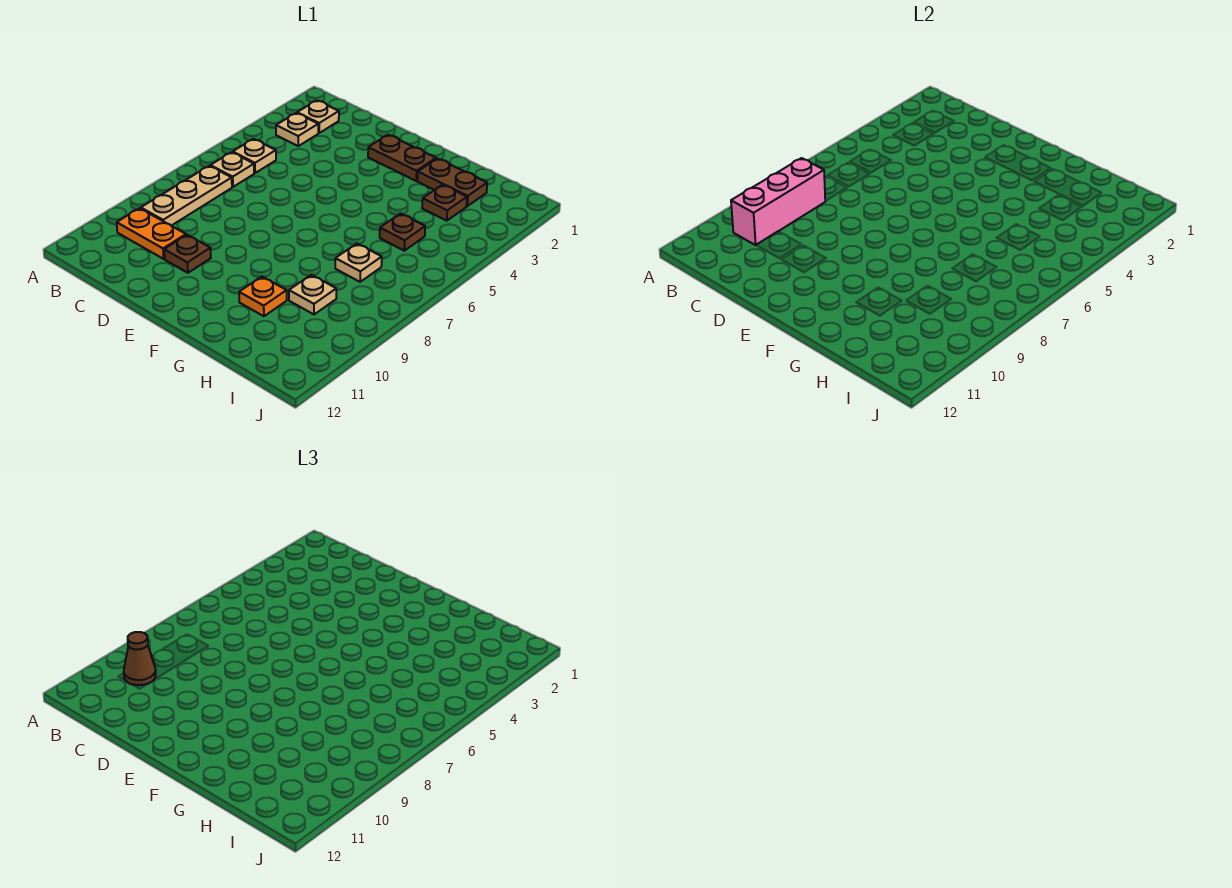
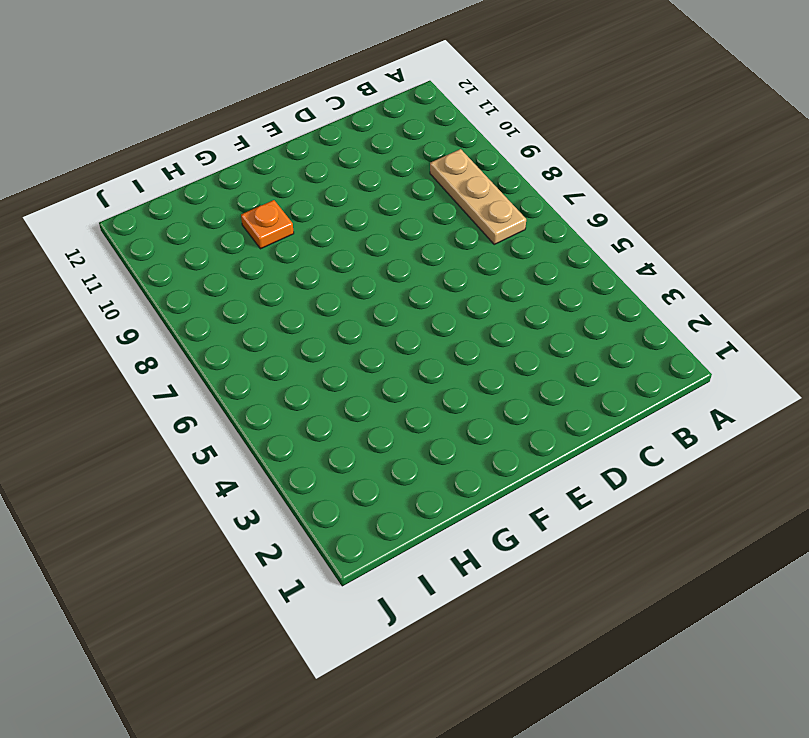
none -> tan 1x1 plate [297,100,339,133]
none -> tan 1x1 plate [276,113,318,146]
none -> tan 1x1 plate [233,139,276,173]

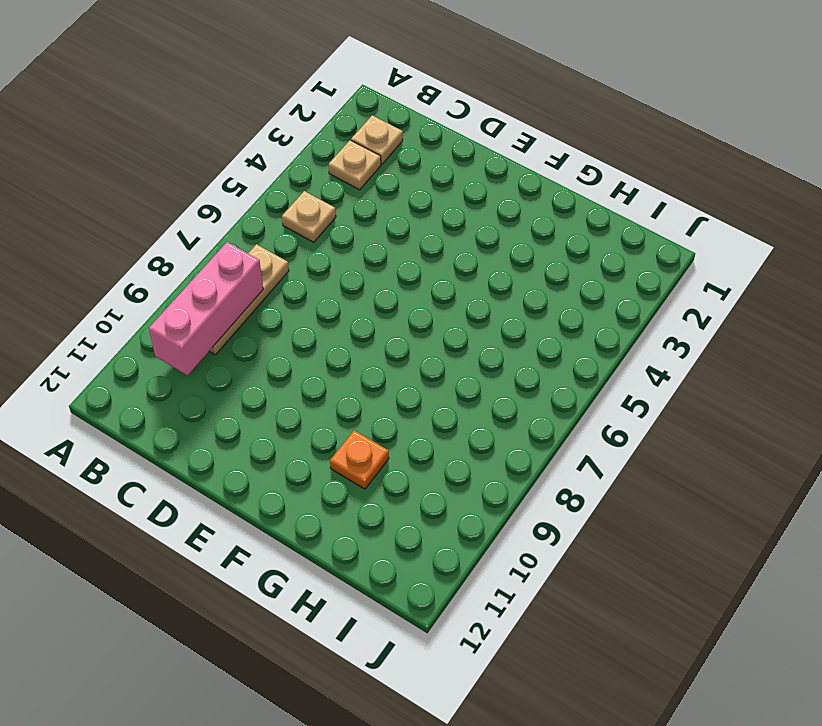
none -> tan 1x1 plate [210,152,254,187]
none -> orange 1x2 plate [117,208,186,259]
none -> brown 1x1 plate [164,235,211,273]

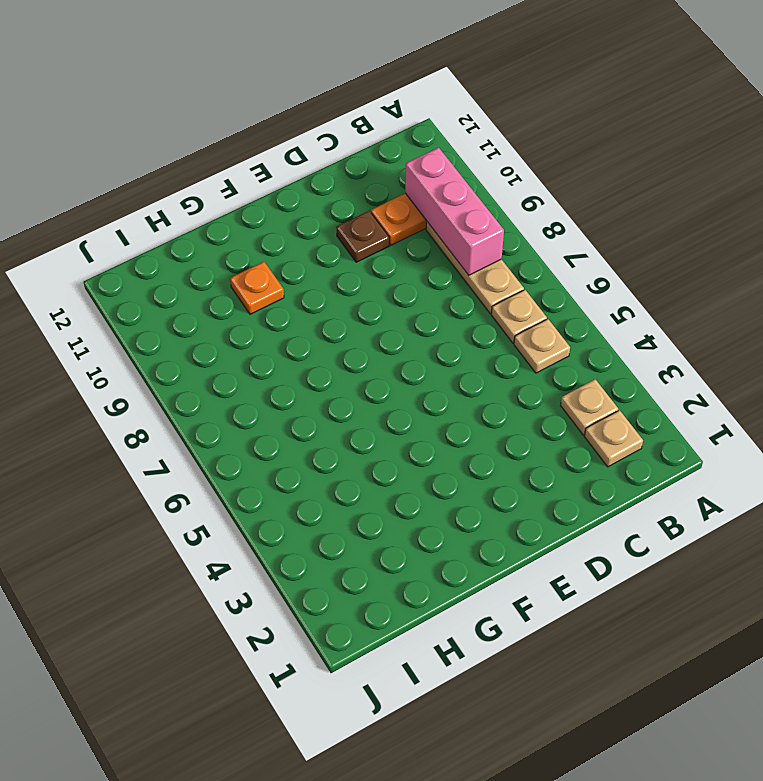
none -> brown 1x2 plate [368,135,436,181]
none -> brown 1x2 plate [417,159,487,206]
none -> brown 1x1 plate [422,185,467,221]

